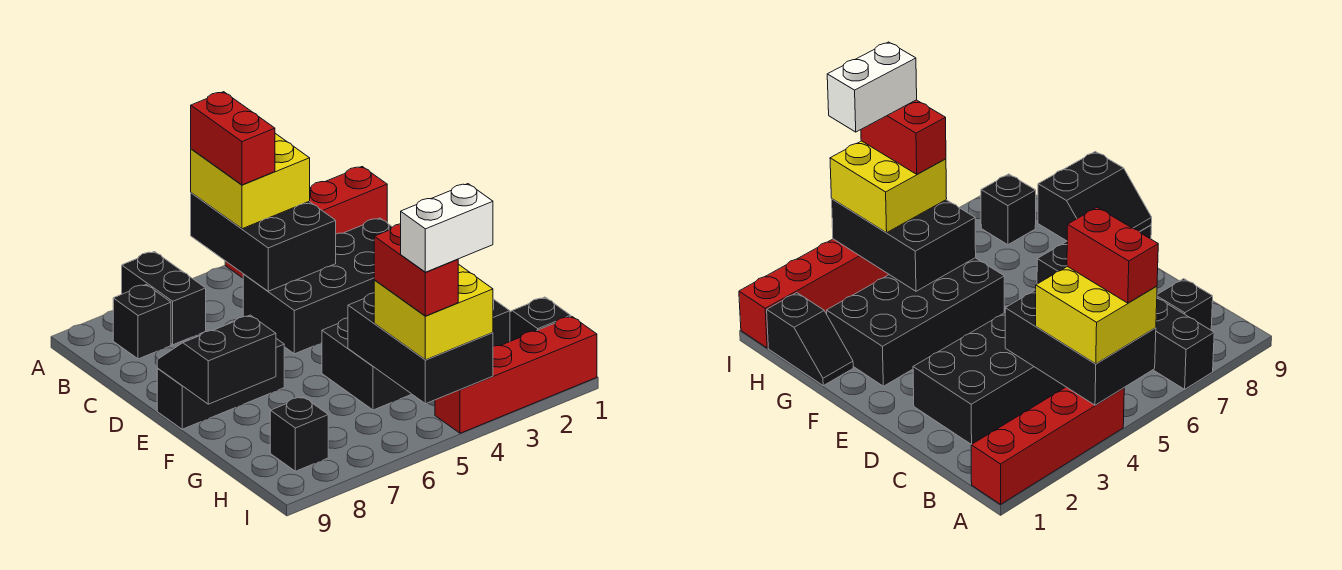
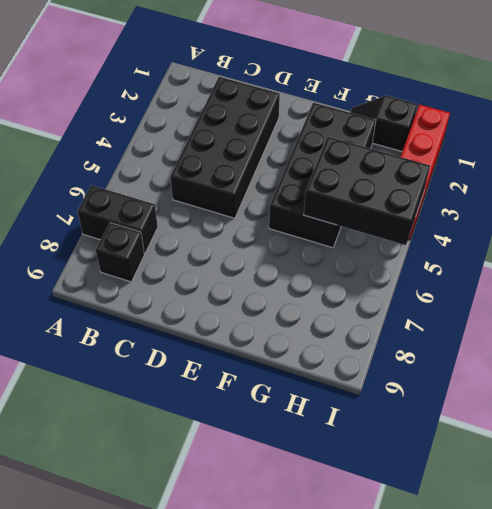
none -> red 1x4 brick [225,167,387,278]
none -> black 1x3 brick [157,339,284,429]
none -> black 1x1 brick [270,397,328,471]

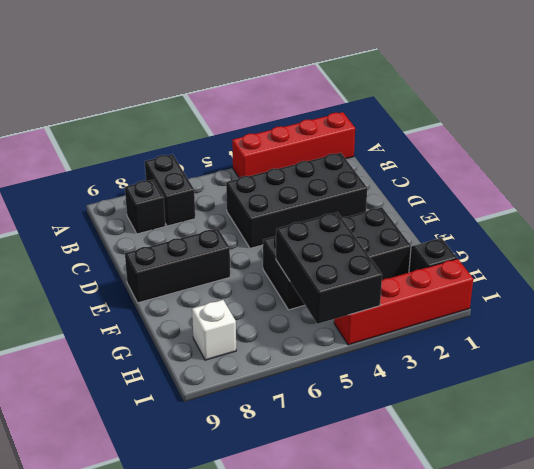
white 1x1 brick [192,300,236,360] -> black 1x1 brick [270,397,328,471]
none -> black 2x3 brick [191,193,336,291]
none -> black 2x2 slope [157,315,276,404]
none -> yellow 2x2 brick [191,133,310,229]

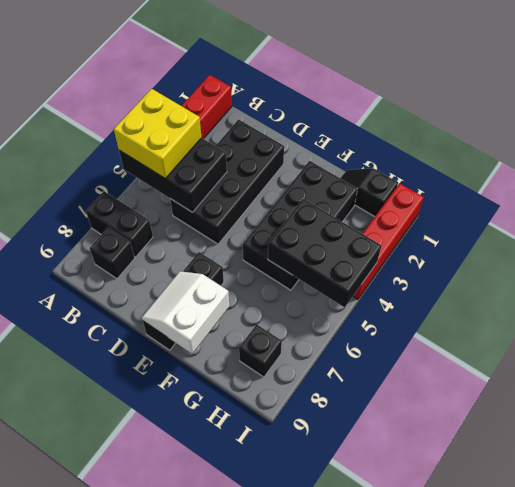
white 2x2 slope [142,271,229,354] -> black 2x2 slope [157,315,276,404]
none -> yellow 2x2 brick [374,264,493,360]
none -> red 1x2 brick [191,92,275,185]
none -> red 1x2 brick [374,224,458,316]

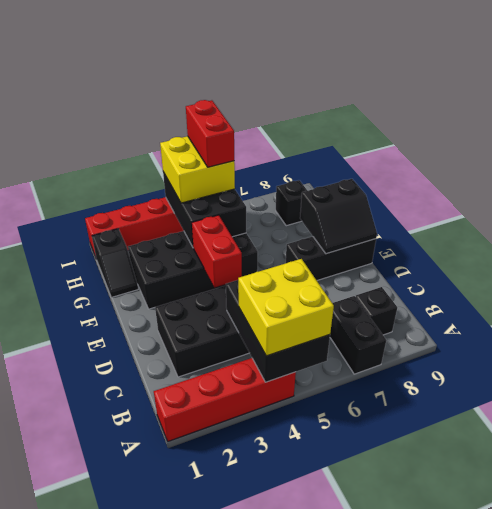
red 1x2 brick [192,215,242,287] -> red 1x2 brick moved to [191,92,275,185]
none -> white 1x2 brick [401,184,493,272]

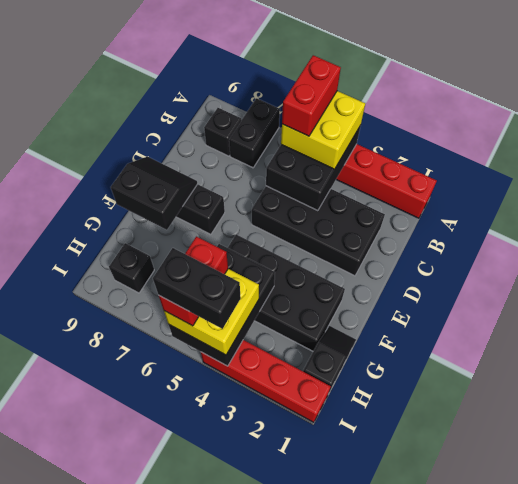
black 1x2 brick [153,248,241,329] -> white 1x2 brick [401,184,493,272]

